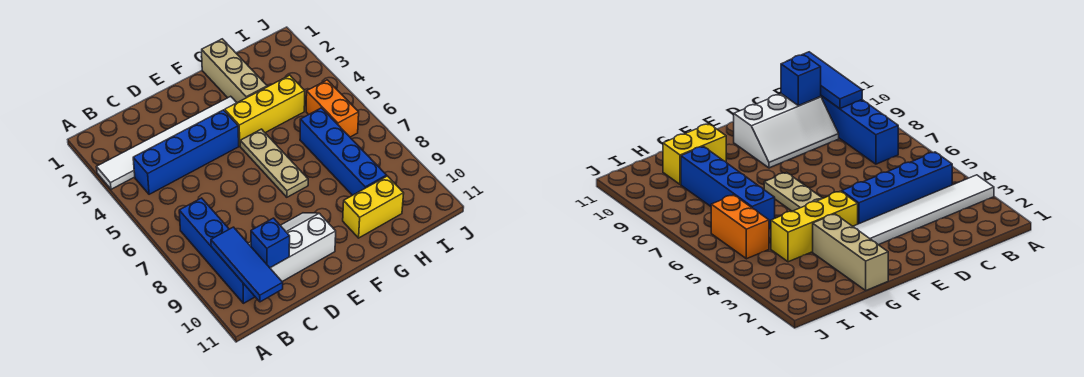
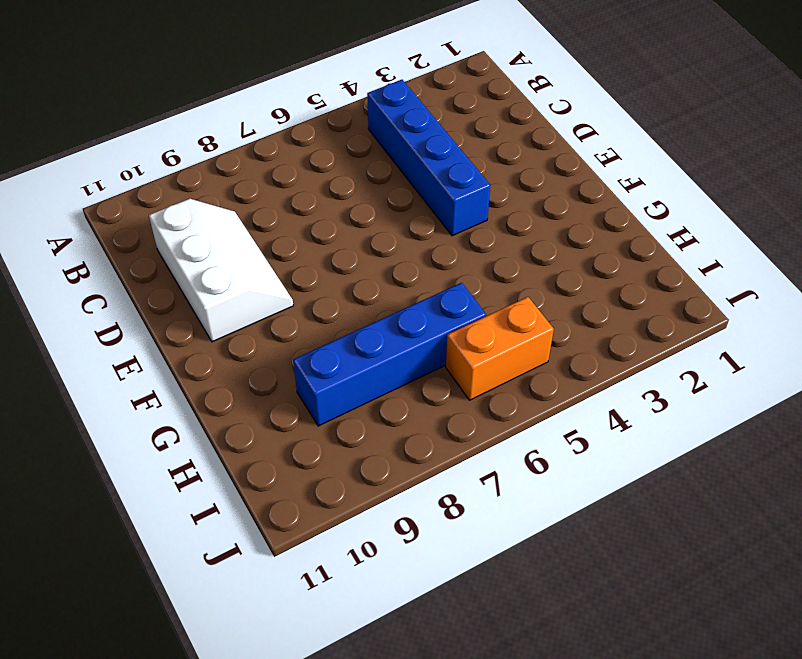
none -> white 1x6 tile [97,96,237,189]
none -> blue 1x4 brick [179,198,255,303]
none -> yellow 1x3 brick [225,75,305,146]

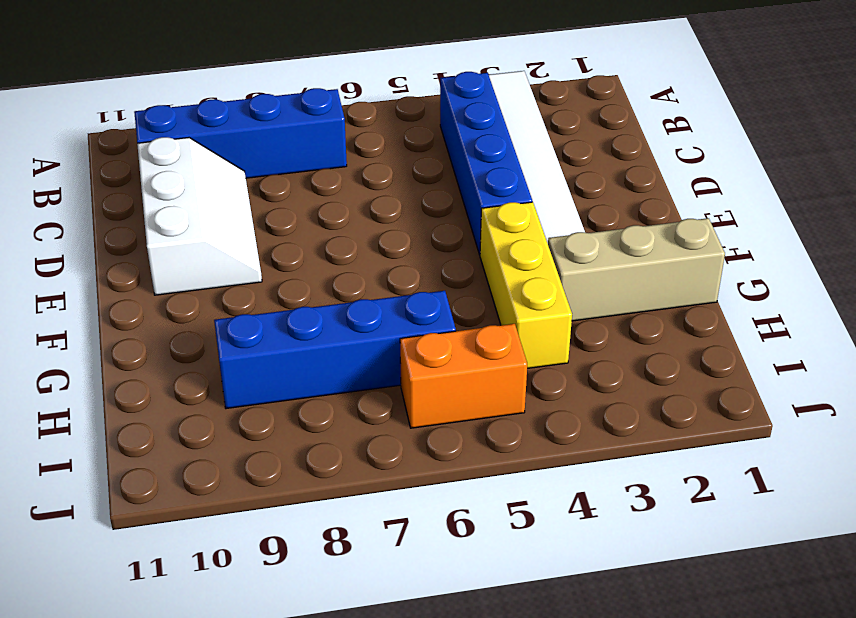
none -> tan 1x3 plate [240,129,308,197]
none -> yellow 1x2 brick [343,176,404,238]
none -> blue 1x3 tile [211,227,283,302]

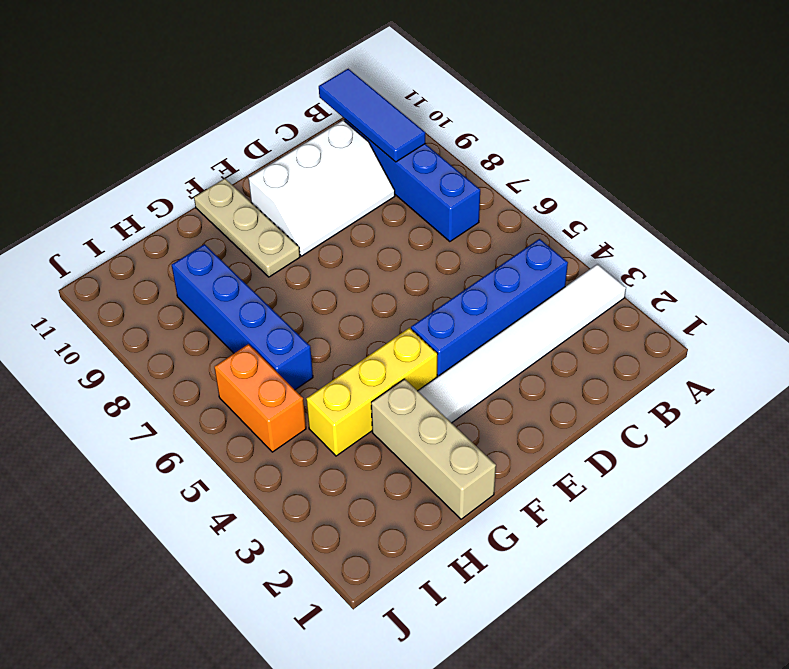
tan 1x3 plate [194,179,300,277] -> tan 1x3 plate moved to [240,129,308,197]
none -> yellow 1x2 brick [343,176,404,238]
none -> blue 1x1 brick [251,218,290,268]

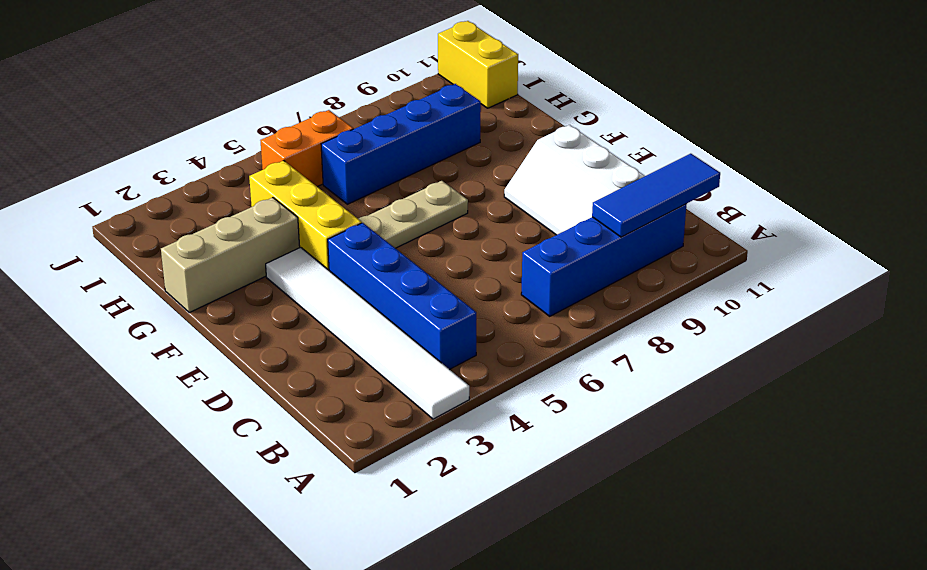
yellow 1x2 brick [438,21,518,108] -> yellow 1x2 brick moved to [343,176,404,238]
none -> blue 1x1 brick [251,218,290,268]

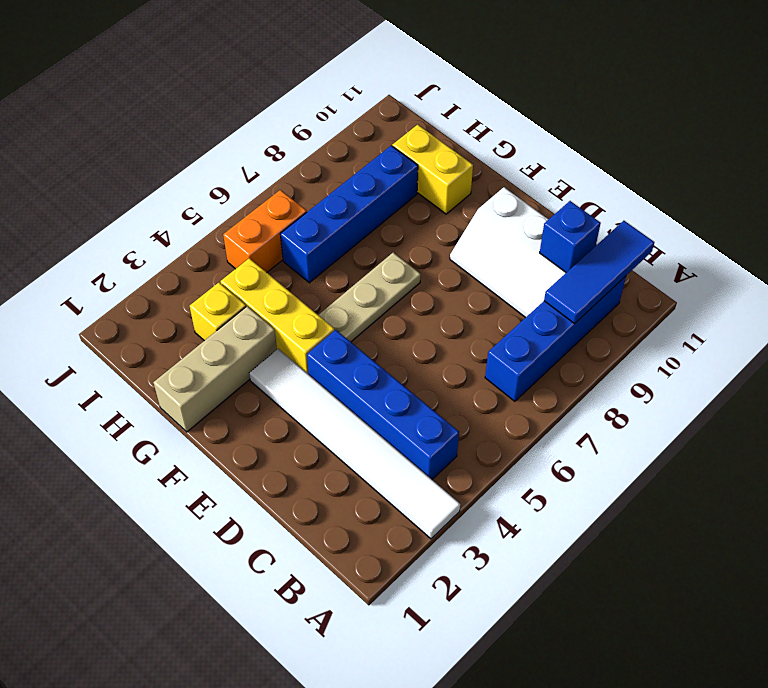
yellow 1x1 brick [190,283,246,341] -> none

